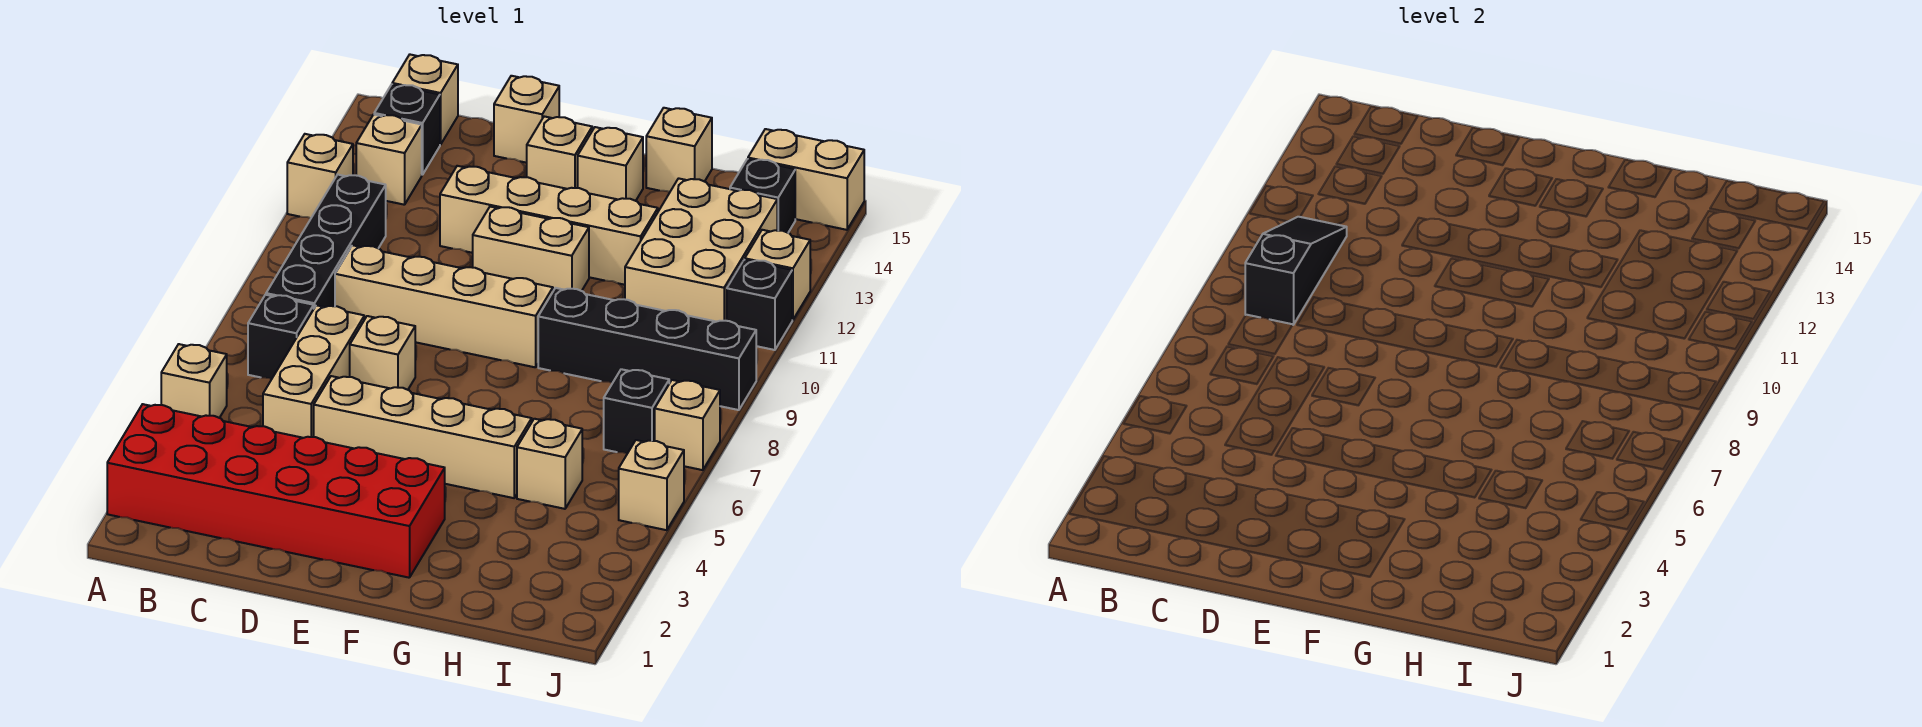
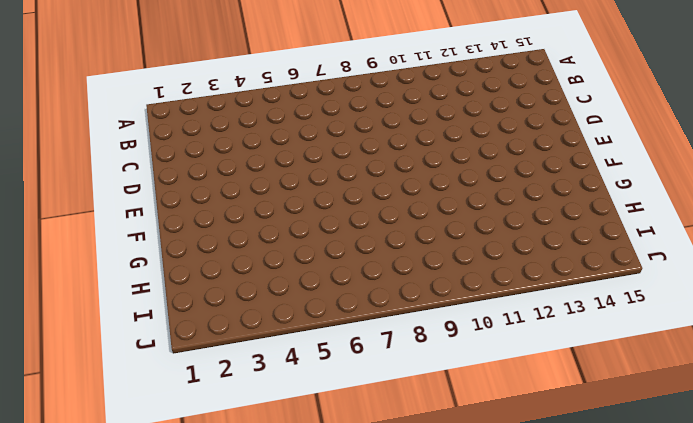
none -> red 2x6 brick [107,404,445,578]
none -> tan 1x1 brick [161,344,227,418]
none -> tan 1x1 brick [287,134,353,218]

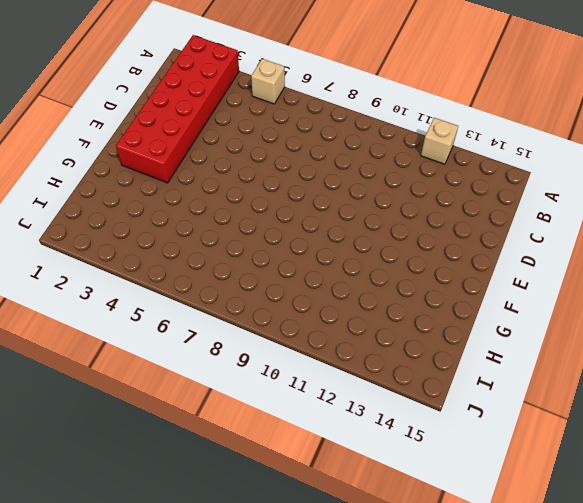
none -> black 1x1 brick [248,295,314,379]
none -> black 1x4 brick [266,175,386,308]
none -> tan 1x1 brick [356,115,422,205]

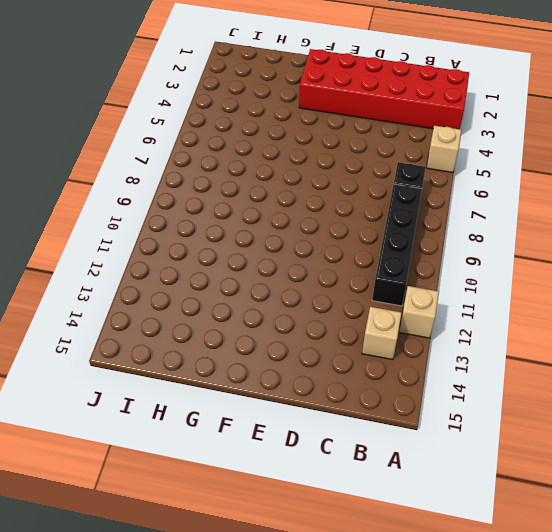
none -> black 1x1 brick [374,85,440,175]
none -> tan 1x1 brick [392,55,458,145]
none -> tan 1x3 brick [263,305,364,438]

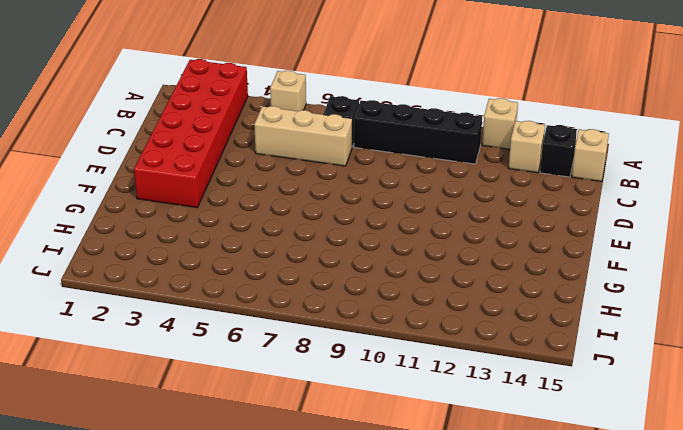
none -> tan 1x4 brick [335,245,553,367]
none -> tan 1x4 brick [314,376,532,498]
none -> tan 1x1 brick [350,316,415,390]

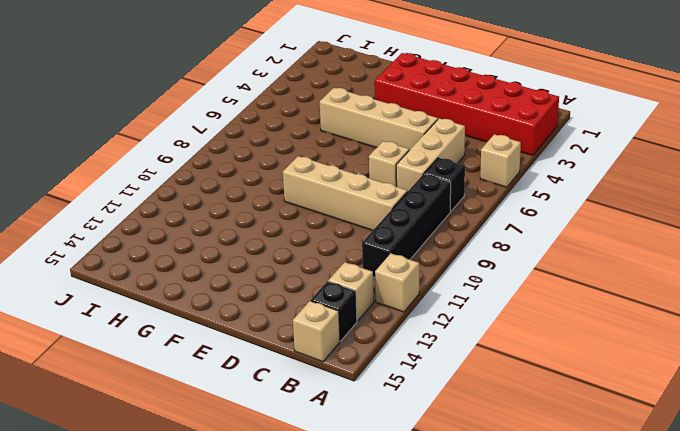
none -> tan 1x4 brick [440,166,658,285]
none -> tan 1x1 brick [494,76,559,163]
none -> tan 1x2 brick [473,207,589,291]

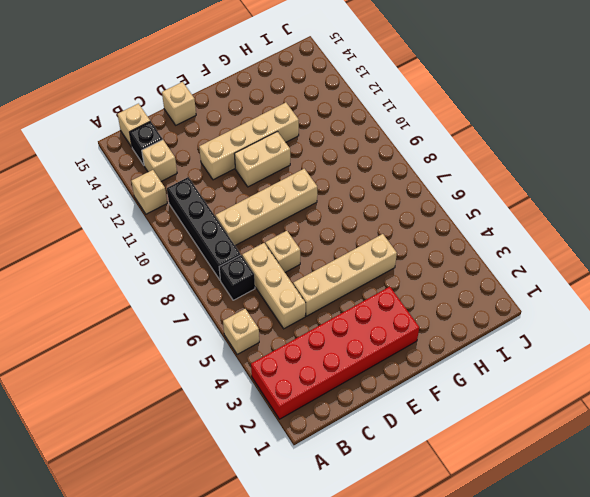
none -> tan 1x1 brick [527,116,592,189]
none -> tan 1x1 brick [578,127,643,201]
none -> black 1x4 brick [538,288,756,410]

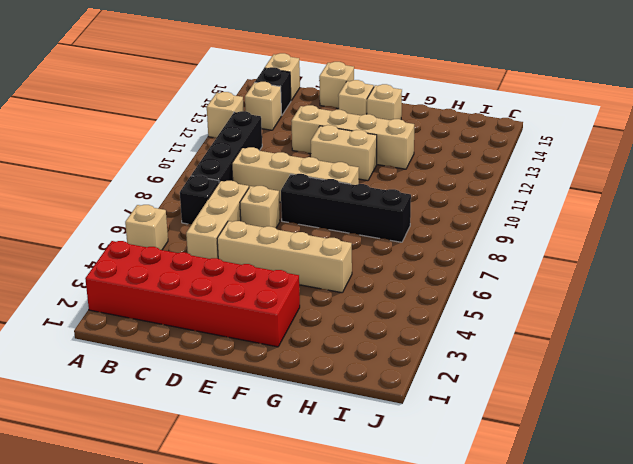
black 1x4 brick [281,174,411,242] -> black 1x4 brick moved to [538,288,756,410]
none -> tan 1x1 brick [646,108,712,192]
none -> tan 1x1 brick [517,419,582,509]
none -> tan 2x3 brick [625,178,777,322]

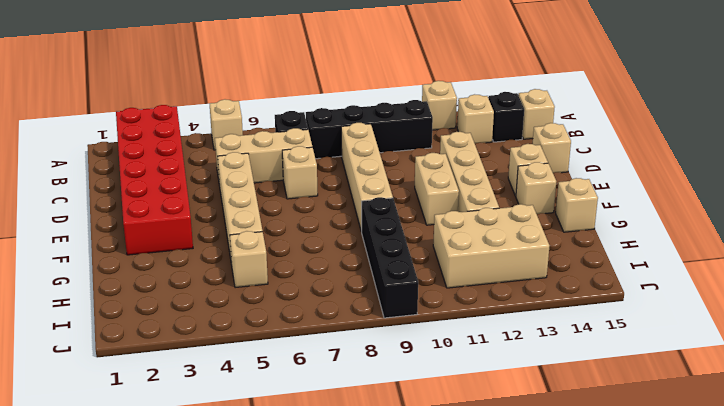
none -> black 1x1 brick [604,369,669,454]
none -> black 1x1 brick [730,159,795,233]
none -> tan 1x2 brick [748,129,864,230]

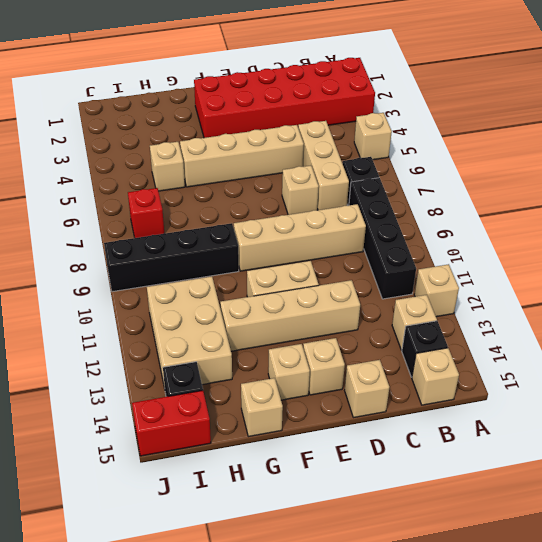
red 1x1 brick [128,188,164,238] -> black 1x1 brick [604,369,669,454]
red 1x2 brick [132,390,211,456] -> tan 1x2 brick [748,129,864,230]
none -> tan 1x1 brick [619,440,684,530]
none -> tan 1x1 brick [655,380,720,470]
none -> black 1x1 brick [727,260,792,350]

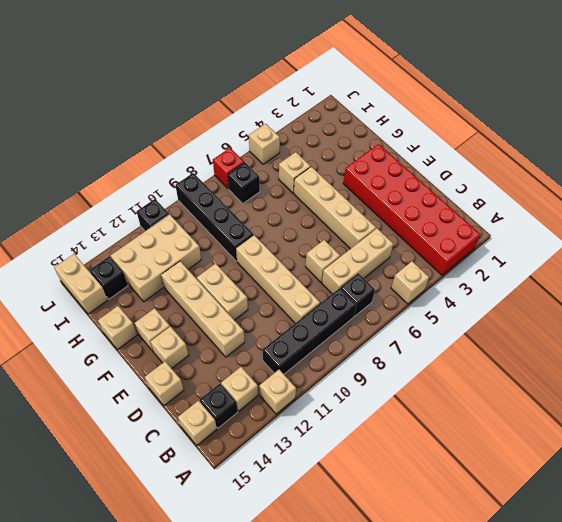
red 1x1 brick [213,148,244,189] -> tan 1x1 brick [655,380,720,470]
none -> tan 1x1 brick [745,230,810,320]
none -> black 1x3 slope [1245,217,1347,325]

